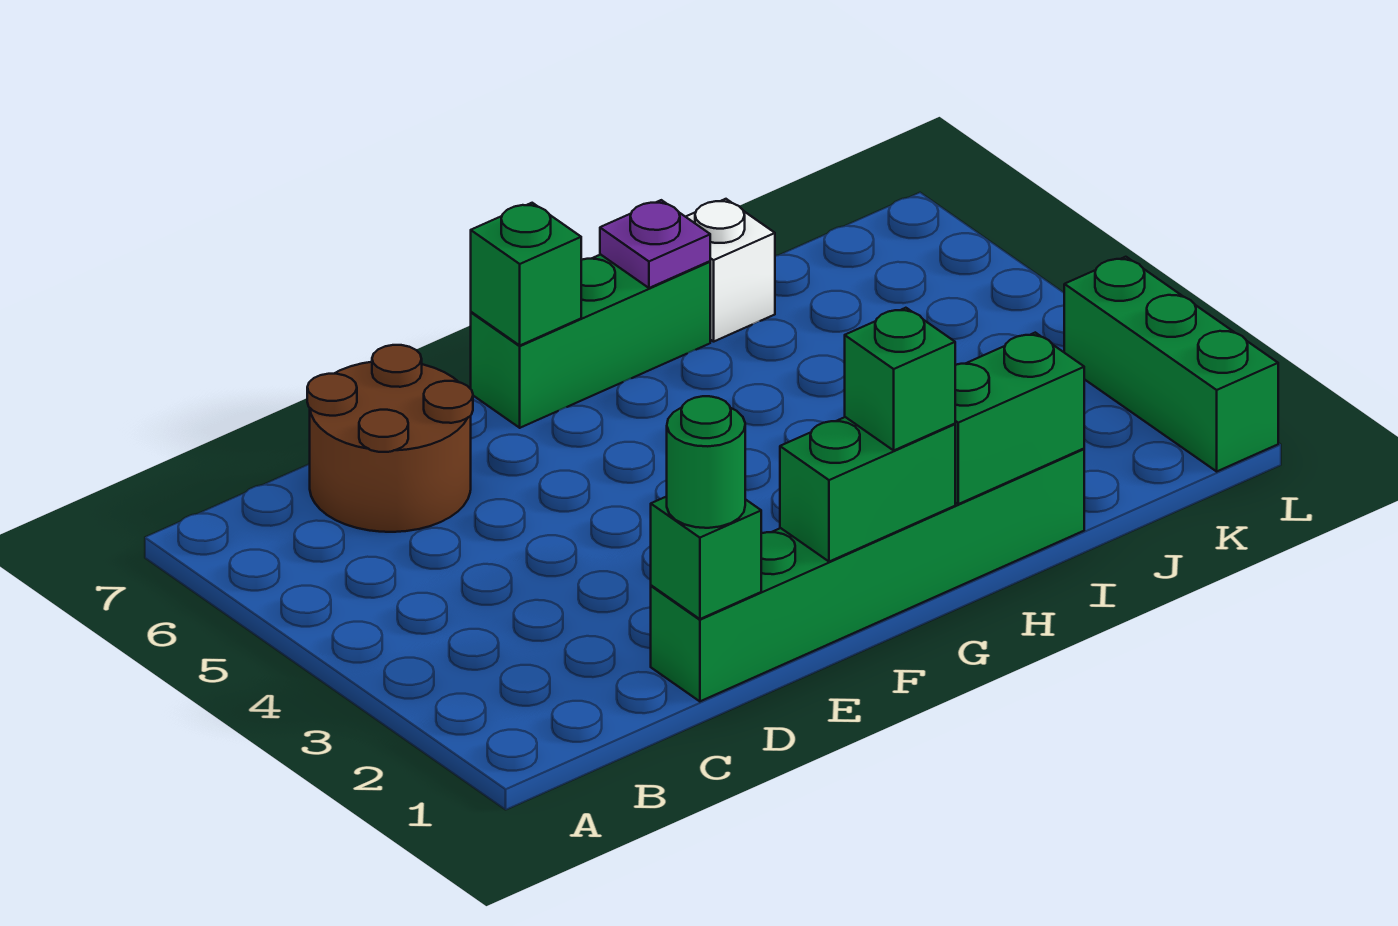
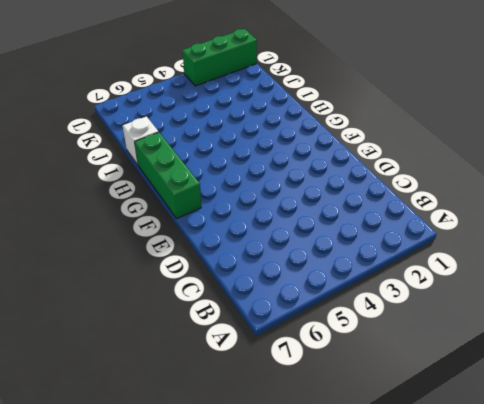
none -> brown 2x2 round brick [307,345,473,532]
none -> green 1x6 brick [651,449,1084,701]
none -> green 1x1 brick [651,496,761,619]

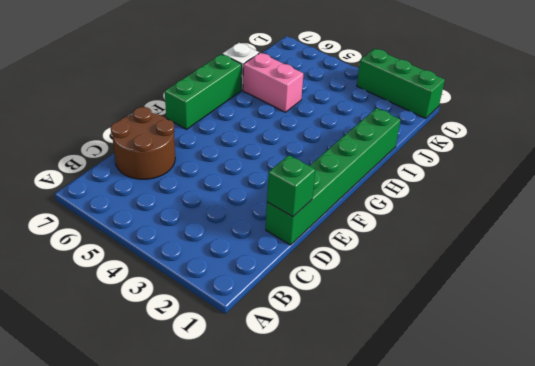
pink 1x2 brick [243,53,303,112] -> none
none -> green 1x2 brick [780,417,955,562]
none -> green 1x1 brick [471,203,581,345]
none -> green 1x2 brick [955,333,1084,504]

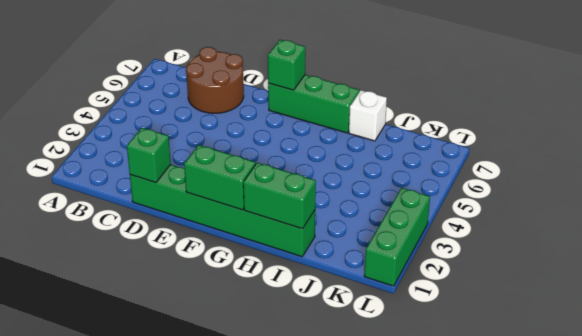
none -> purple 1x1 plate [600,200,710,288]
none -> green 1x1 round brick [667,396,745,528]
none -> green 1x1 brick [845,308,955,450]

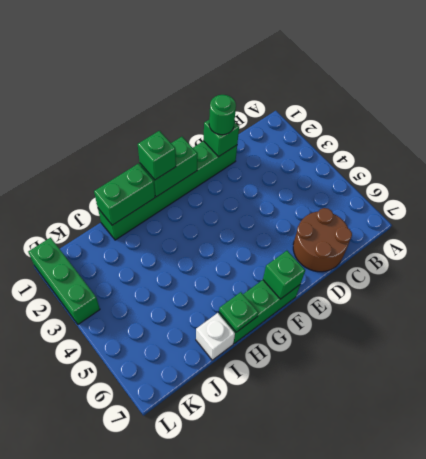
green 1x1 plate [219,292,258,332] -> purple 1x1 plate [600,200,710,288]

